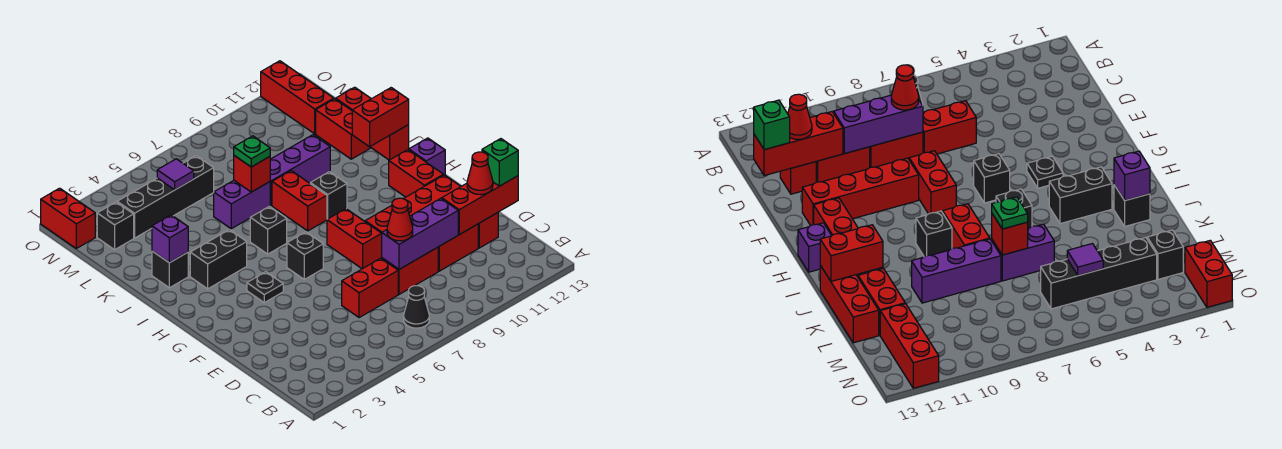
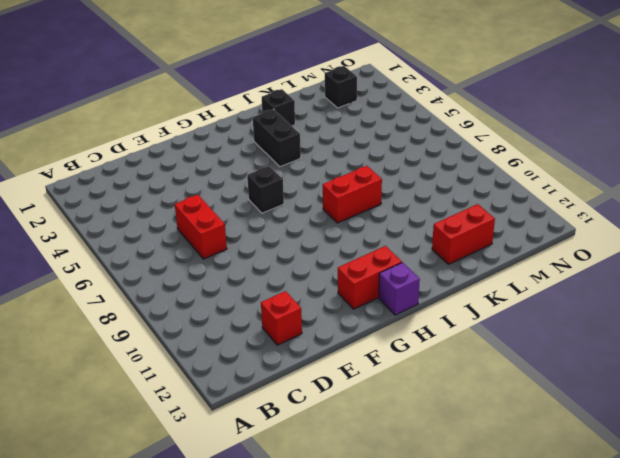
none -> black 1x1 cone [404,286,429,328]
none -> red 1x2 brick [381,247,438,294]
none -> red 1x2 brick [438,224,478,271]
none -> red 1x2 brick [327,209,382,269]

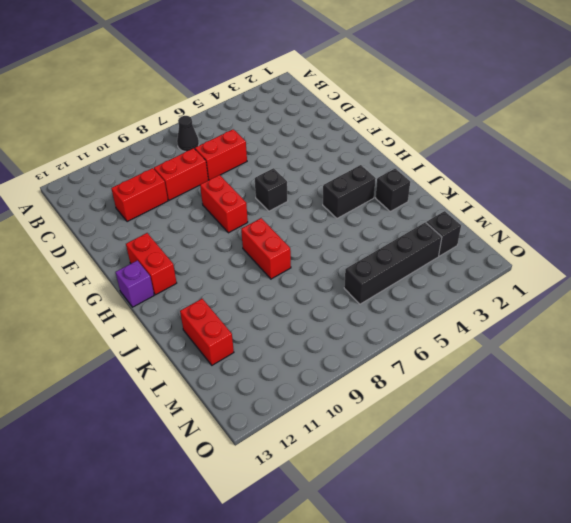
none -> red 1x1 brick [478,213,498,248]
none -> red 1x4 brick [365,175,461,233]
none -> black 1x1 plate [247,272,283,303]
none -> black 1x1 brick [250,206,287,254]

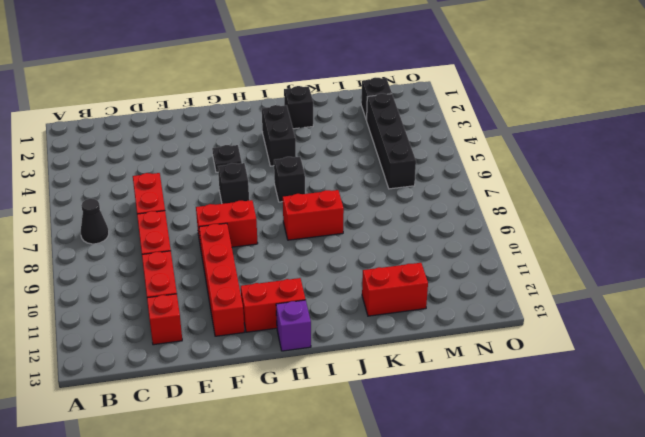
none -> black 1x1 brick [310,172,347,219]
none -> red 1x3 brick [336,87,409,160]
none -> purple 1x2 brick [214,181,270,229]
none -> purple 1x3 brick [270,135,330,205]

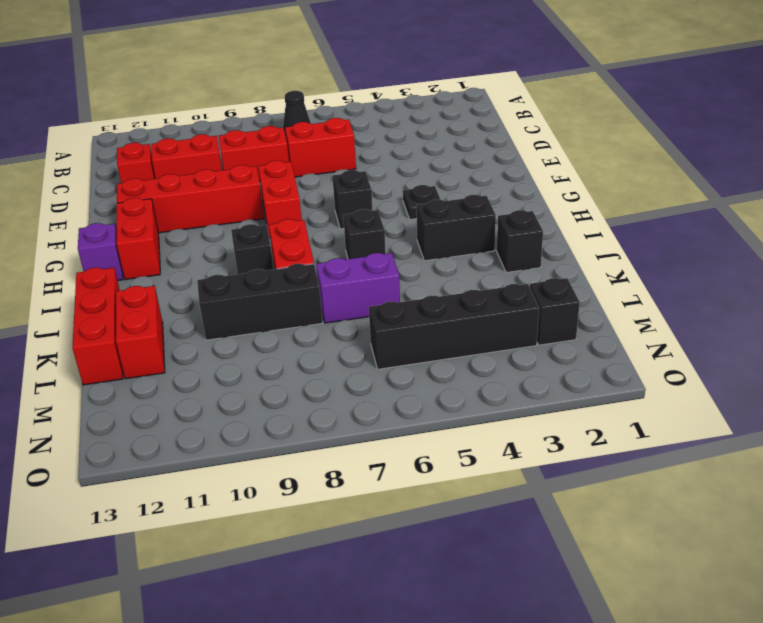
black 1x3 brick [197,264,323,340] -> purple 1x3 brick [270,135,330,205]
none -> red 1x3 brick [261,61,334,134]
none -> red 1x2 brick [41,188,95,248]
none -> purple 1x3 brick [382,198,458,269]
none -> red 1x3 brick [442,176,518,235]

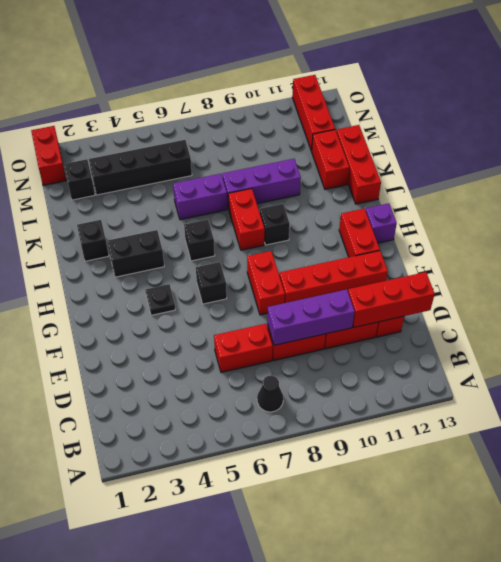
none -> purple 1x1 brick [152,215,188,263]
none -> red 1x2 brick [352,88,409,147]
none -> red 1x1 brick [234,156,270,192]
none -> purple 1x1 tile [157,159,194,190]

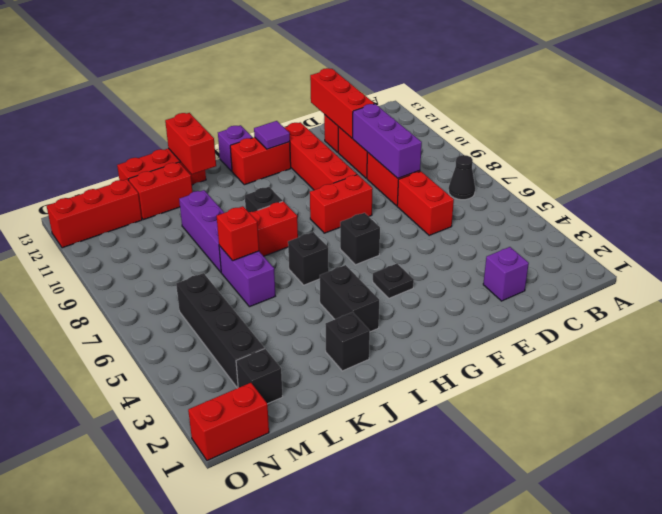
purple 1x1 brick [483,247,529,301] -> purple 1x1 brick moved to [152,215,188,263]
purple 1x1 tile [254,121,290,149] -> purple 1x1 tile moved to [157,159,194,190]
none -> red 1x1 cone [387,198,413,241]
none -> red 1x1 cone [467,152,493,195]
none -> green 1x1 brick [482,139,518,186]
none -> green 1x1 plate [234,136,270,167]

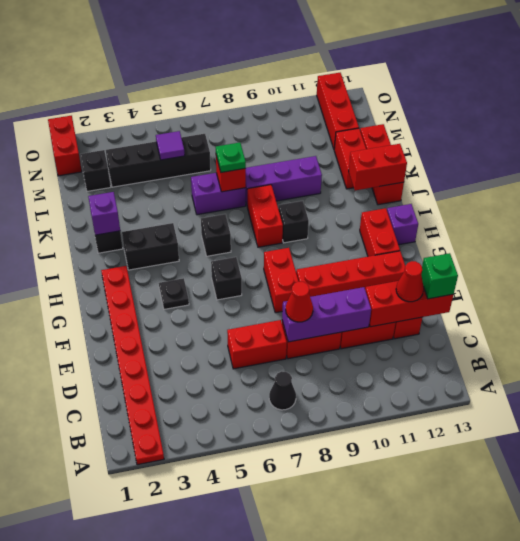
red 1x8 plate [101,266,164,465] -> none

